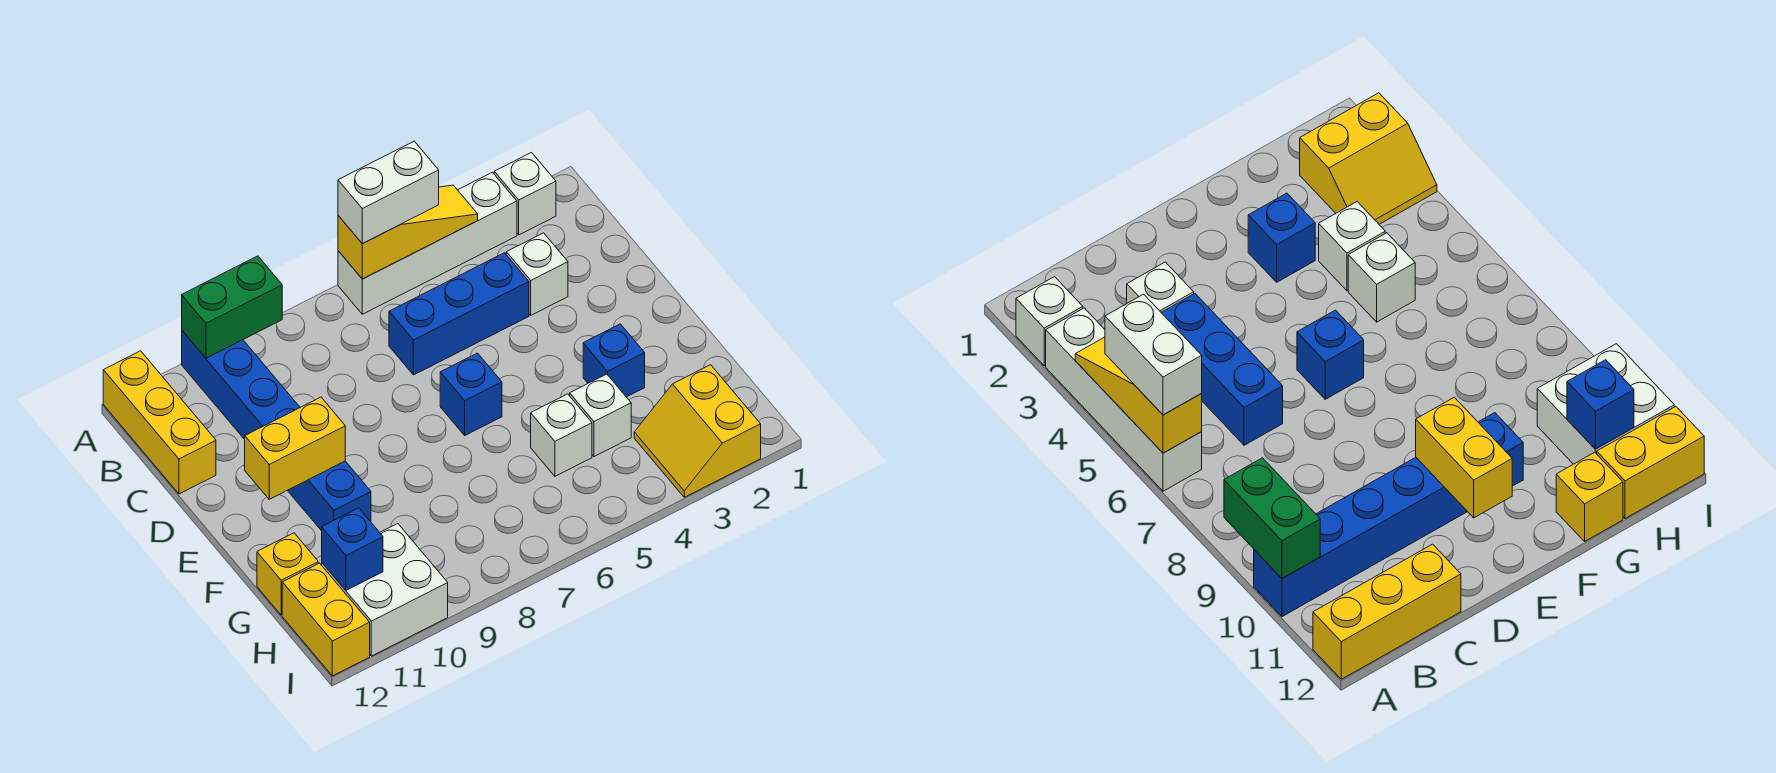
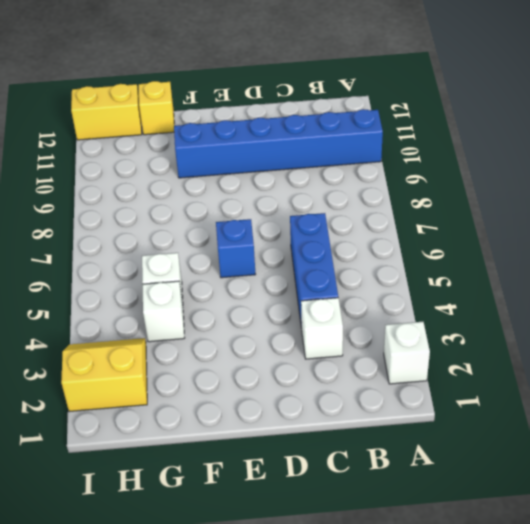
none -> white 1x4 brick [338,172,517,314]
none -> yellow 1x3 brick [103,351,216,494]
none -> blue 1x1 brick [583,324,645,397]

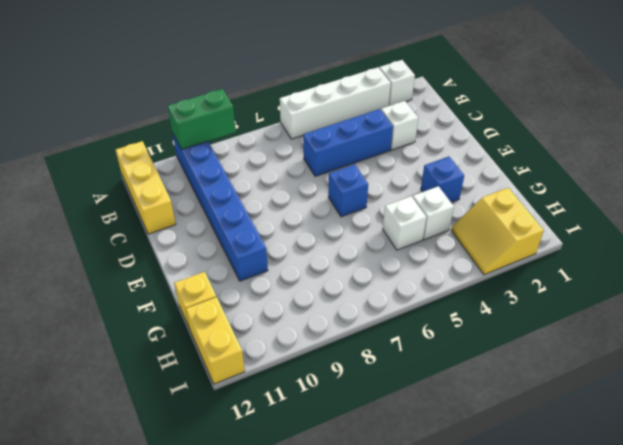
none -> white 2x2 brick [322,524,448,656]
none -> yellow 1x3 slope [338,185,478,279]
none -> yellow 1x2 brick [245,397,345,499]

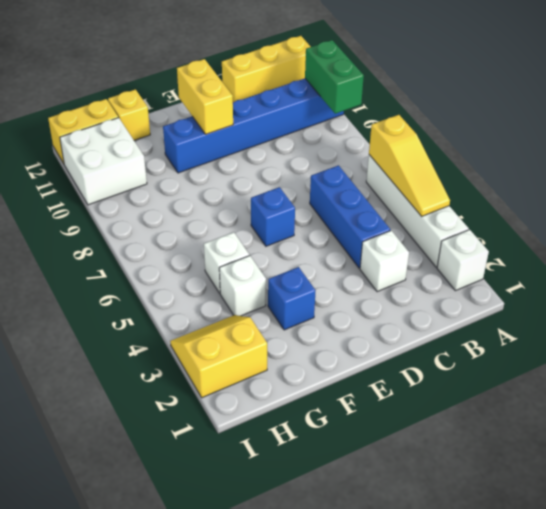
none -> blue 1x1 brick [322,508,383,590]
none -> white 1x2 brick [338,141,439,244]

